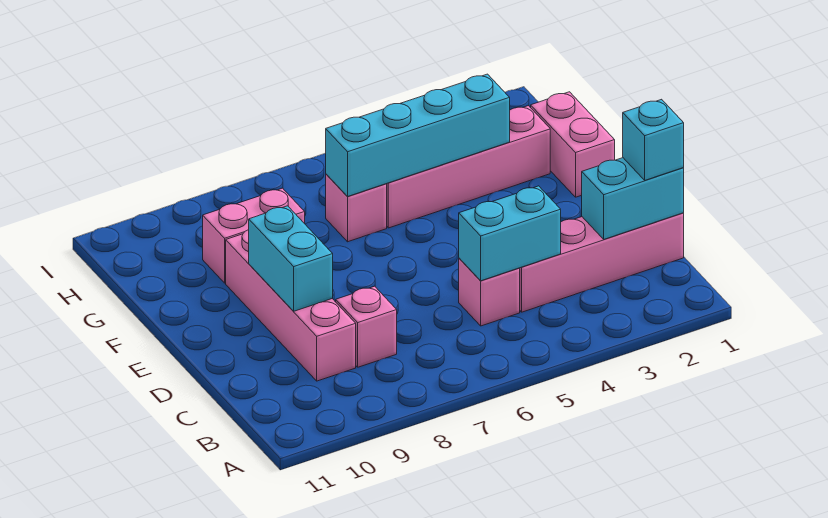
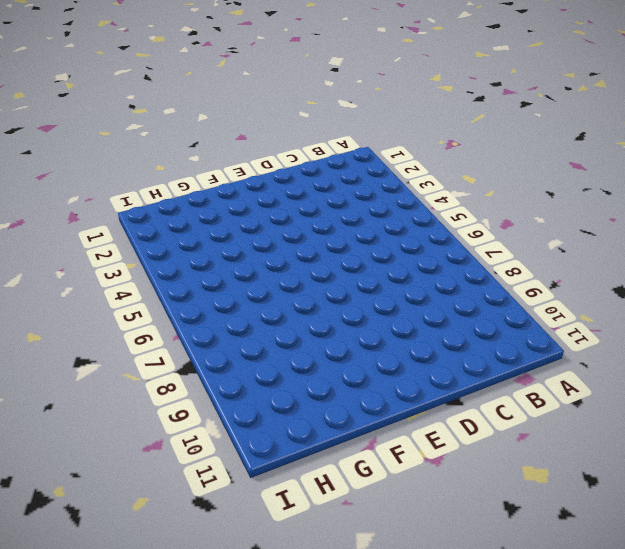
none -> pink 1x4 brick [520,213,684,312]
none -> pink 1x1 brick [459,258,520,326]
none -> pink 1x1 brick [336,286,397,367]

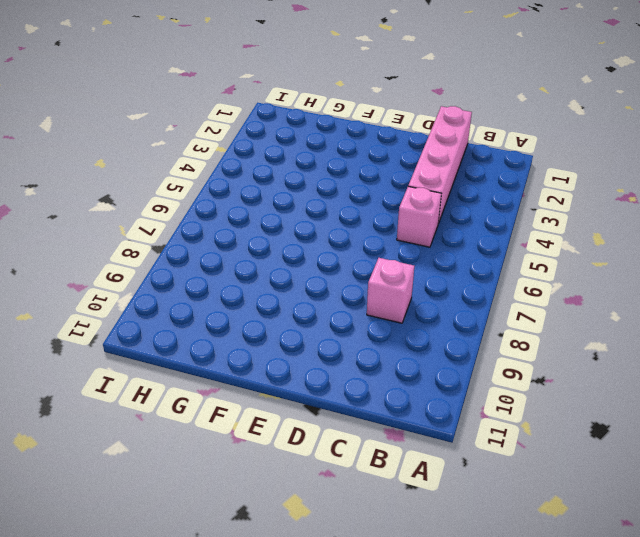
none -> pink 1x4 brick [226,230,356,381]
none -> pink 1x2 brick [531,92,615,197]
none -> pink 1x4 brick [387,106,550,228]

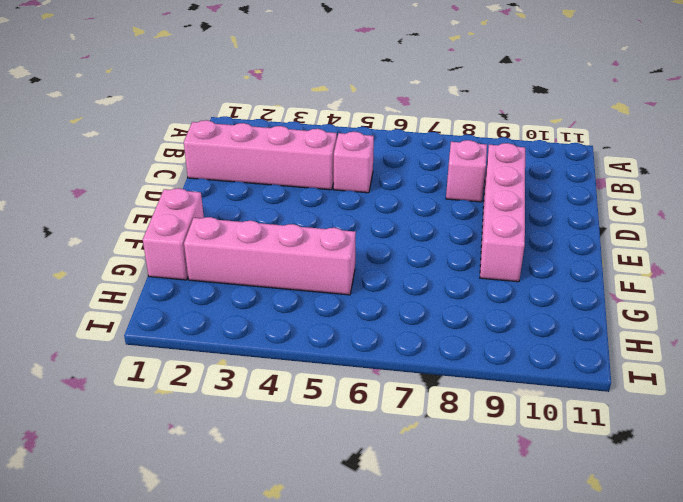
none -> pink 1x1 brick [326,174,387,242]
none -> pink 1x2 brick [203,188,305,283]
none -> cyan 1x2 brick [582,158,684,239]

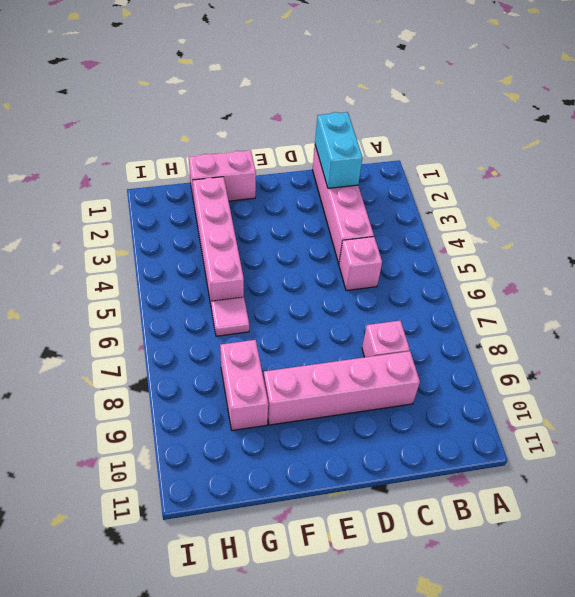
pink 1x1 tile [211,297,249,336] -> pink 1x1 brick [326,174,387,242]
none -> cyan 1x2 brick [459,186,561,281]
none -> cyan 1x2 brick [249,206,333,311]
none -> cyan 1x4 brick [326,74,510,197]

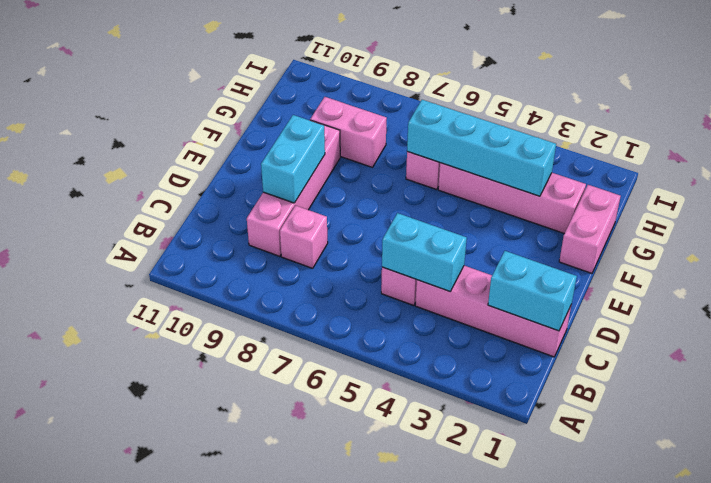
none -> cyan 1x1 brick [623,99,684,180]

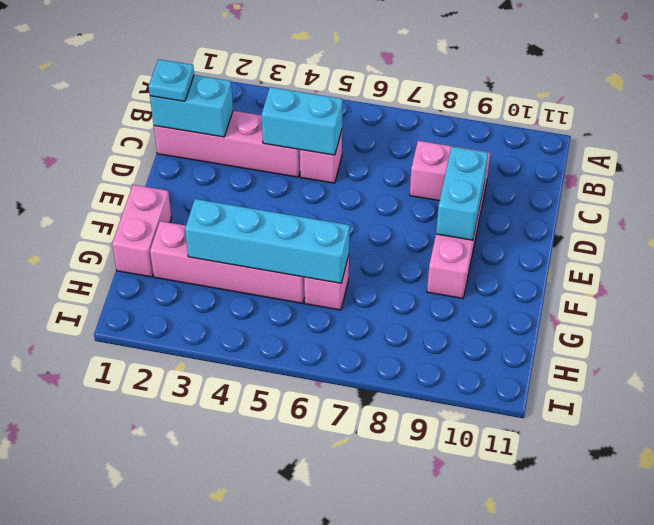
cyan 1x1 plate [149,59,194,101] -> cyan 1x1 brick [623,99,684,180]
none -> pink 1x2 brick [203,188,305,283]

